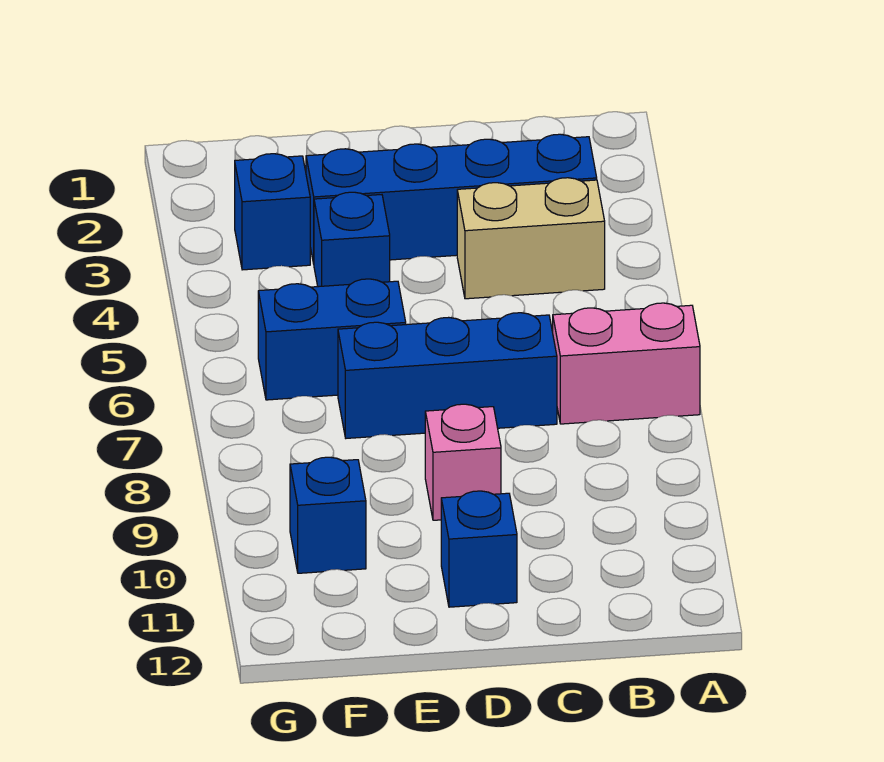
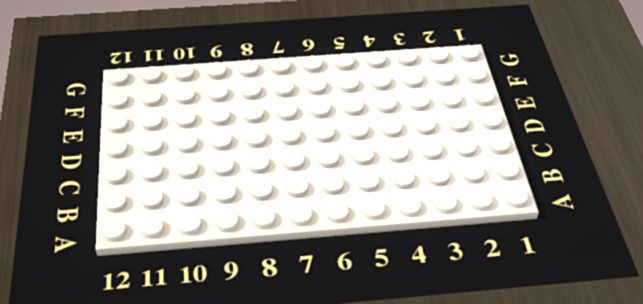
none -> pink 1x2 brick [553,303,700,424]
none -> blue 1x4 brick [306,134,597,264]

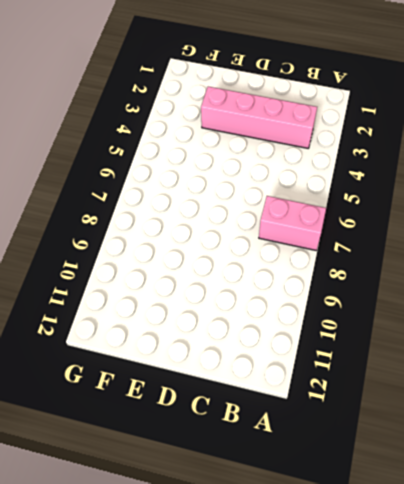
pink 1x4 brick [201,87,317,148] -> blue 1x4 brick [306,134,597,264]
none -> tan 1x2 brick [457,178,605,299]
none -> blue 1x3 brick [338,313,557,438]

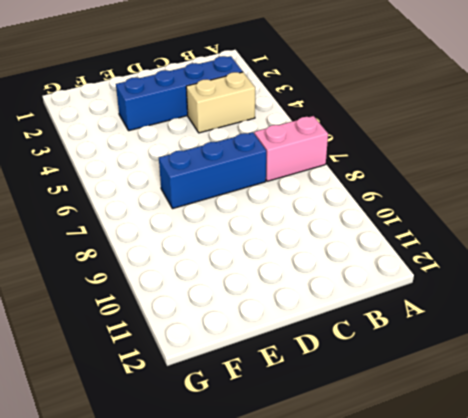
none -> pink 1x1 brick [425,404,501,520]
none -> blue 1x1 brick [441,491,517,607]

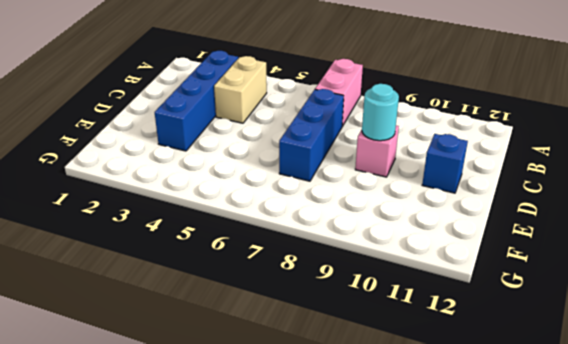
cyan 1x1 round brick [362,84,399,141] -> none
none -> blue 1x1 brick [314,192,390,287]
none -> blue 1x2 brick [258,279,406,400]

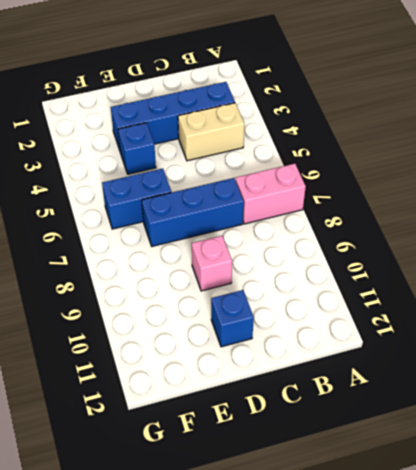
none -> blue 1x1 brick [235,154,310,270]
none -> blue 1x1 brick [290,457,366,573]

